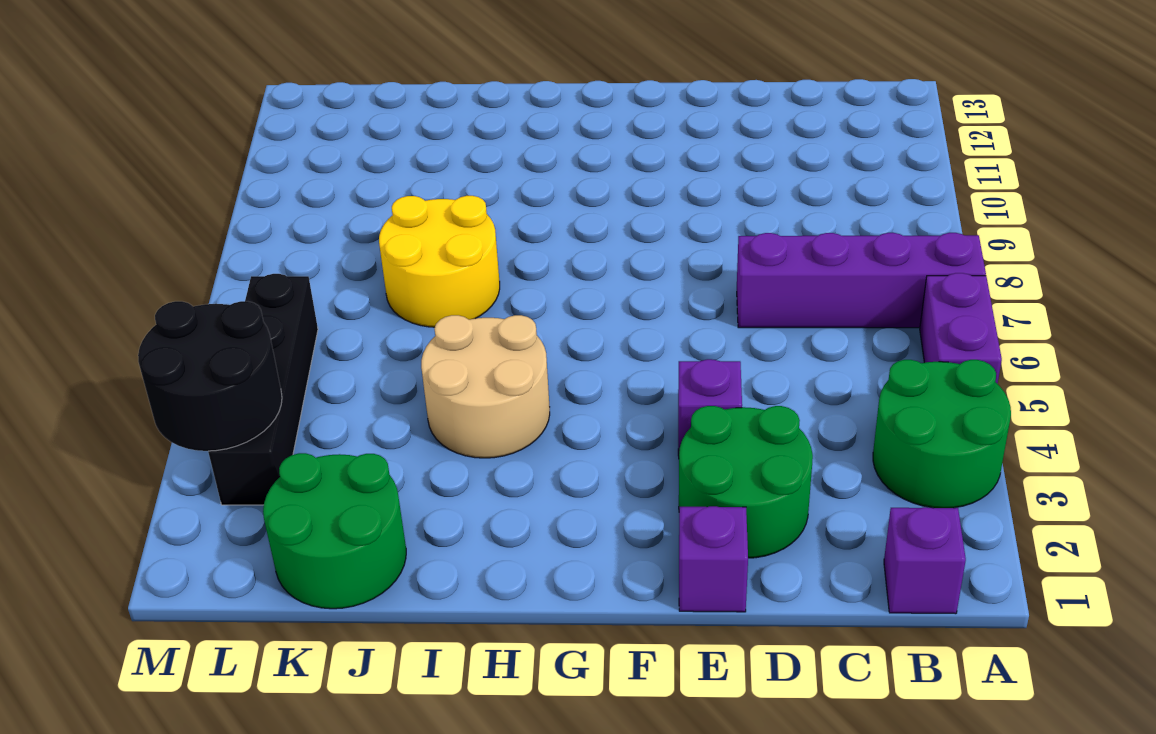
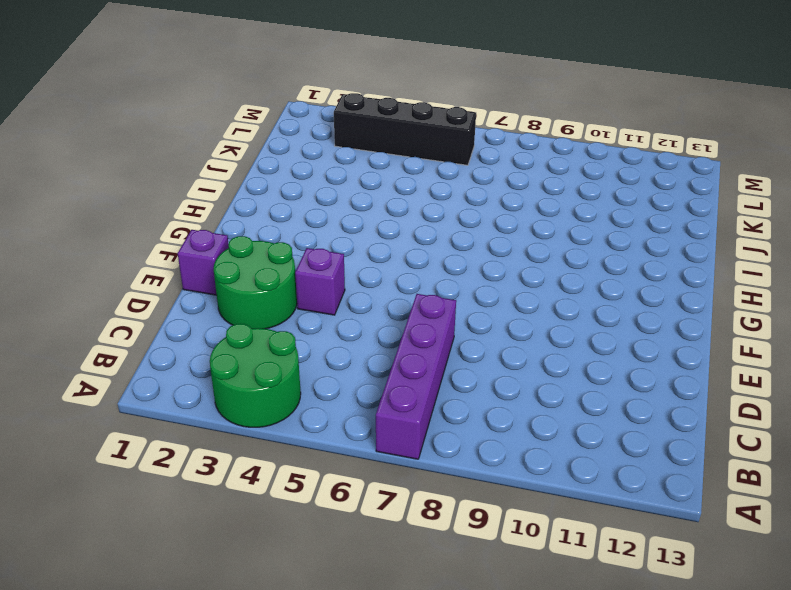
none -> purple 1x2 brick [920,273,1002,384]
none -> purple 1x1 brick [884,507,966,614]
none -> tan 2x2 round brick [421,315,550,458]

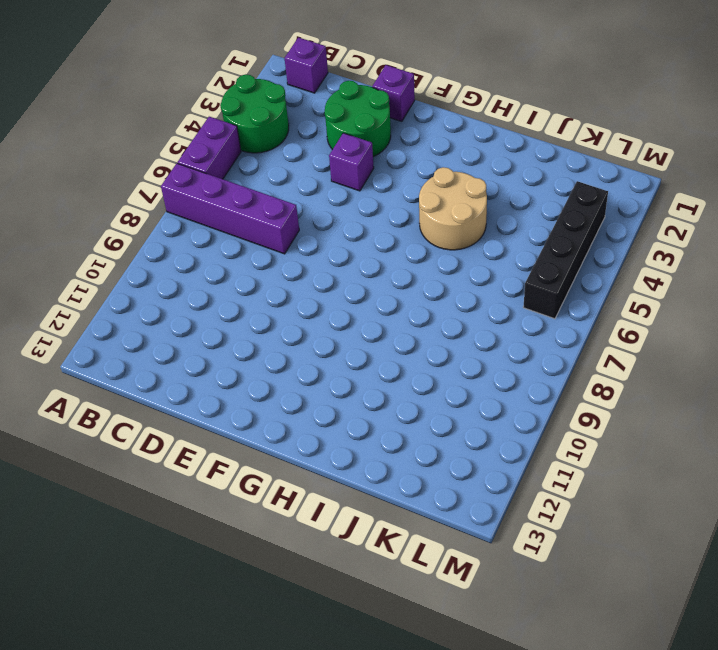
none -> yellow 2x2 round brick [379,196,500,327]
none -> green 2x2 round brick [263,453,406,609]
none -> black 2x2 round brick [138,301,282,451]

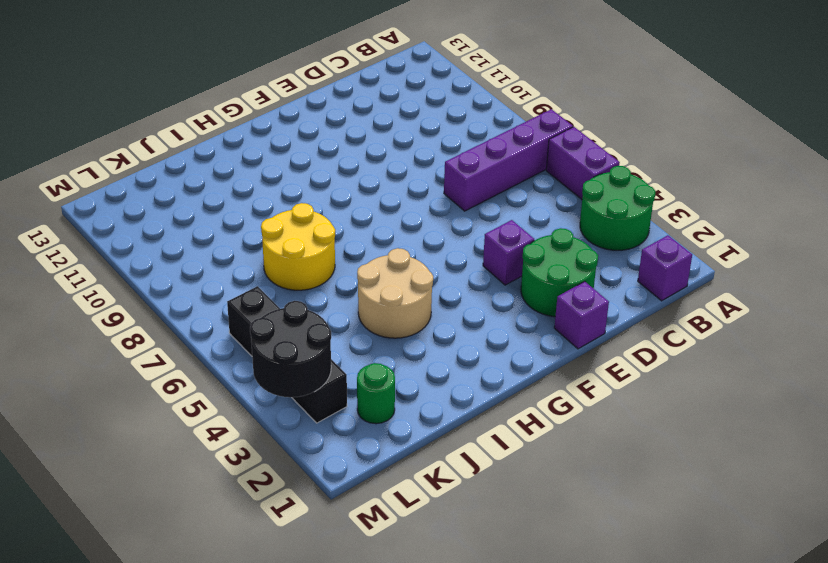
green 1x1 round brick [357,363,395,424] -> green 2x2 round brick [263,453,406,609]

